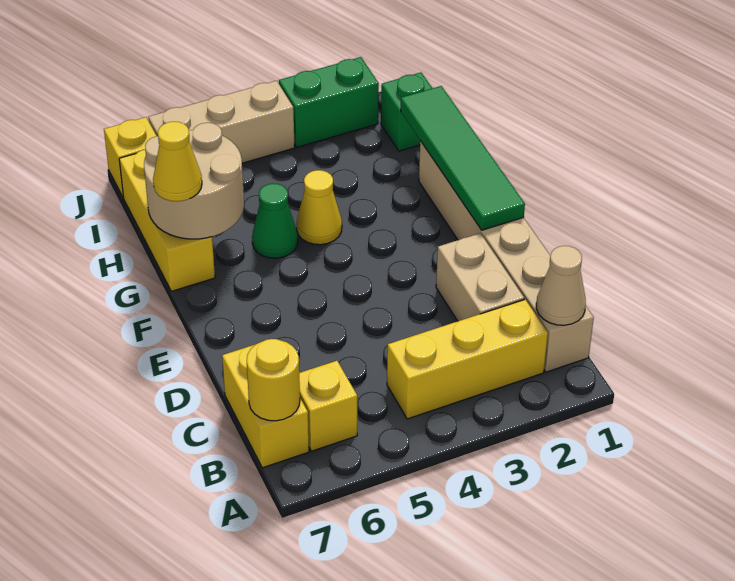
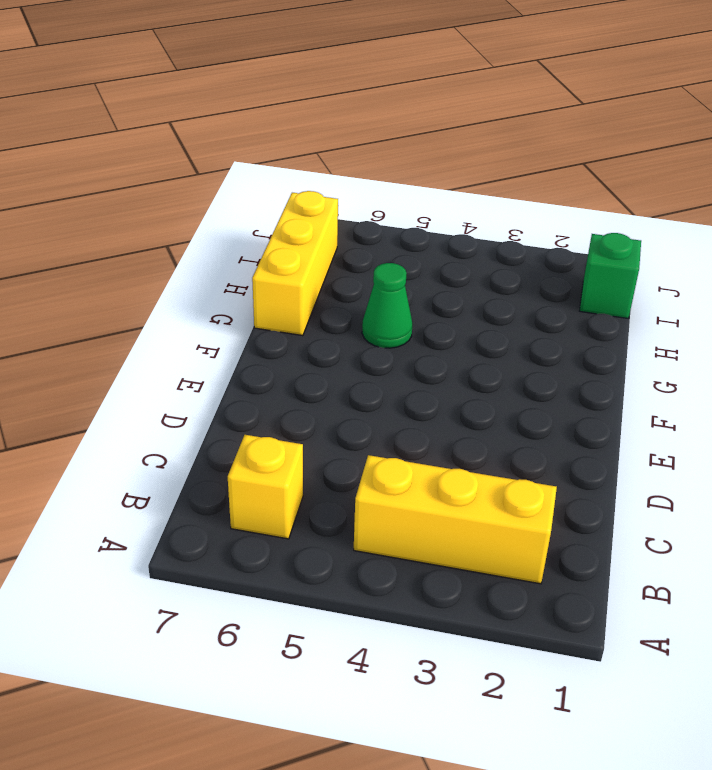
none -> tan 1x6 brick [419,141,594,372]
none -> yellow 1x2 brick [222,345,309,468]
none -> tan 1x2 brick [436,233,524,321]

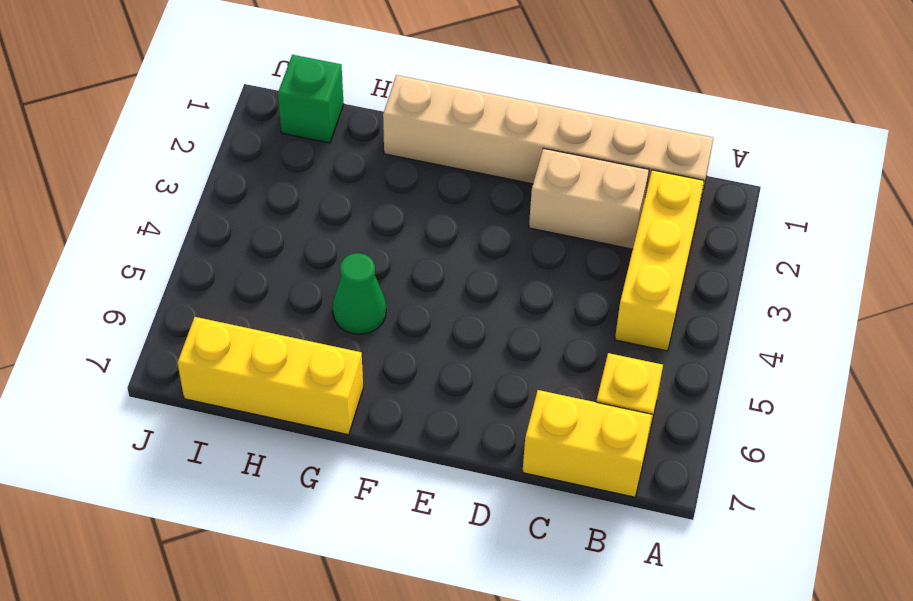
none -> yellow 1x1 cone [297,170,342,245]
none -> green 1x2 brick [279,57,379,147]
none -> tan 1x3 brick [149,81,295,163]

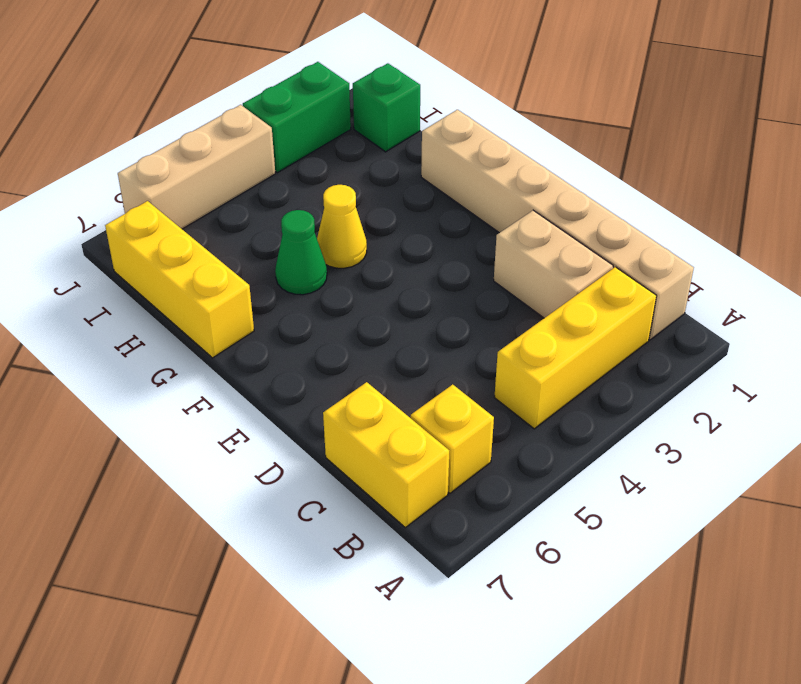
none -> yellow 1x1 brick [104,117,156,198]
none -> tan 1x1 cone [536,246,586,325]
none -> yellow 1x1 round brick [247,339,300,421]

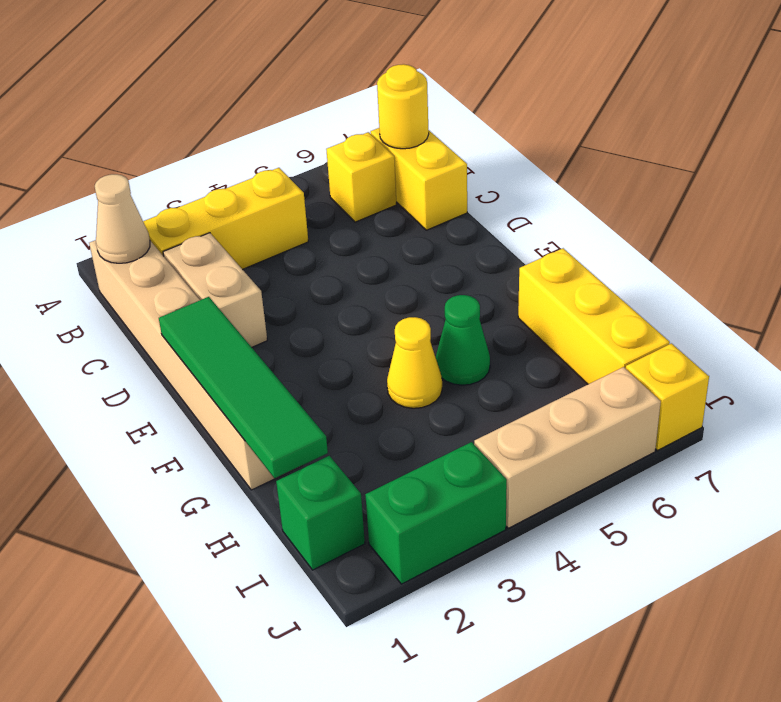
none -> tan 2x2 round brick [144,123,244,239]
none -> yellow 1x1 cone [153,122,202,201]

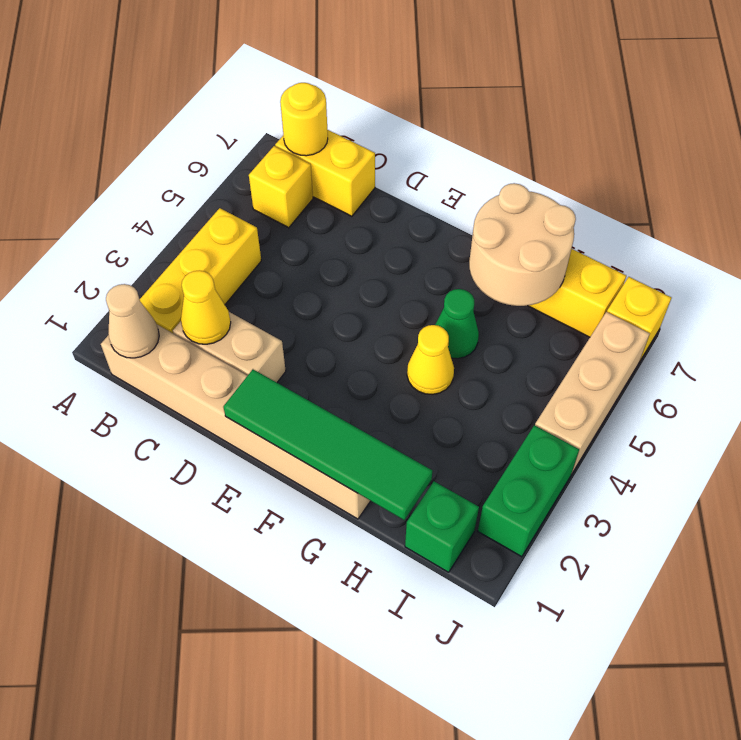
yellow 1x1 cone [181,270,231,344] -> yellow 1x1 cone moved to [153,122,202,201]

